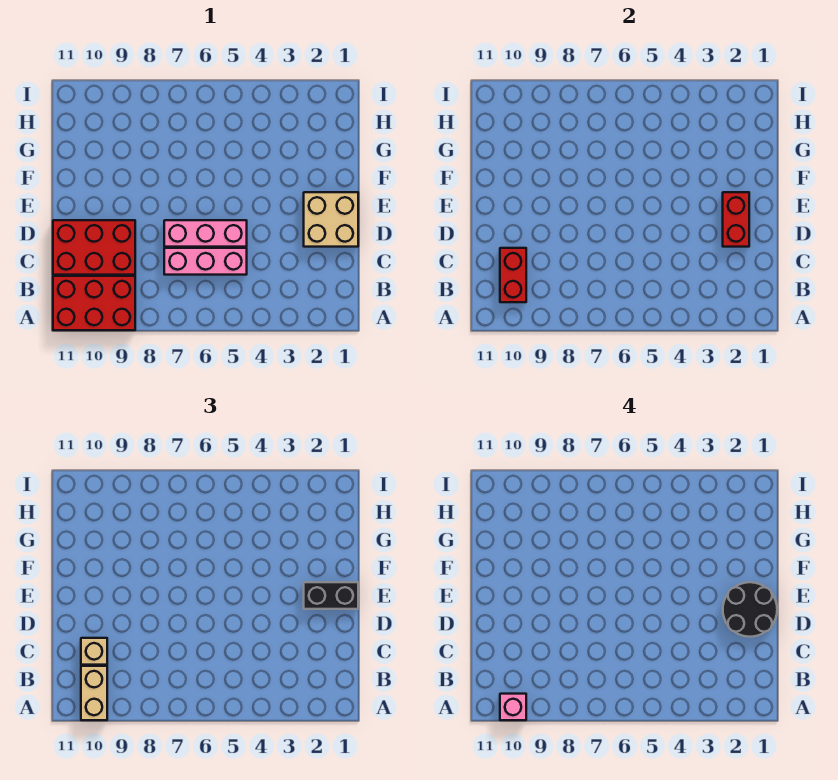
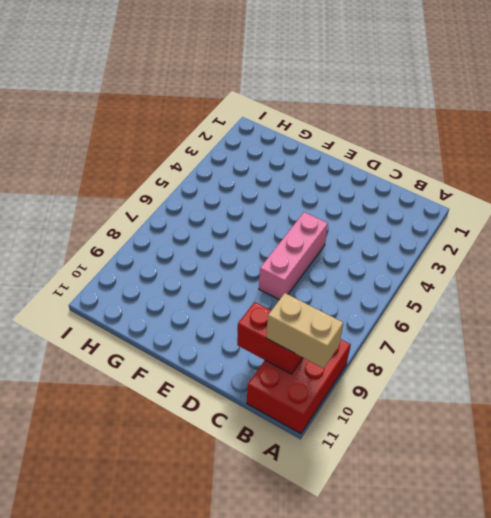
none -> pink 1x3 brick [164,248,247,275]
none -> red 2x3 brick [53,220,135,275]
none -> tan 2x2 brick [304,192,358,247]

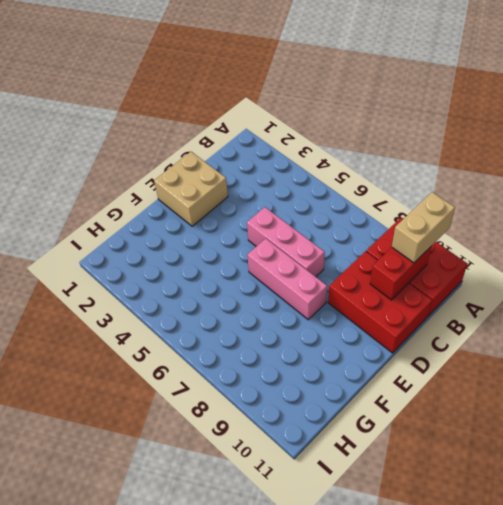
pink 1x3 brick [247,238,327,319] -> pink 1x3 brick moved to [164,248,247,275]
none -> red 1x2 brick [723,192,749,247]
none -> tan 1x1 brick [81,638,107,665]
none -> black 1x2 brick [304,582,358,609]

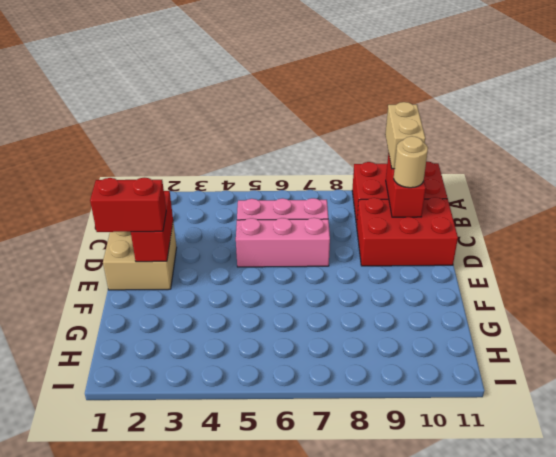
tan 1x1 round brick [394,136,428,188] -> tan 1x1 brick [81,638,107,665]
red 1x2 brick [90,178,166,232] -> black 1x2 brick [304,582,358,609]
none -> pink 1x1 brick [500,694,526,720]
none -> black 2x2 round brick [723,582,777,637]

